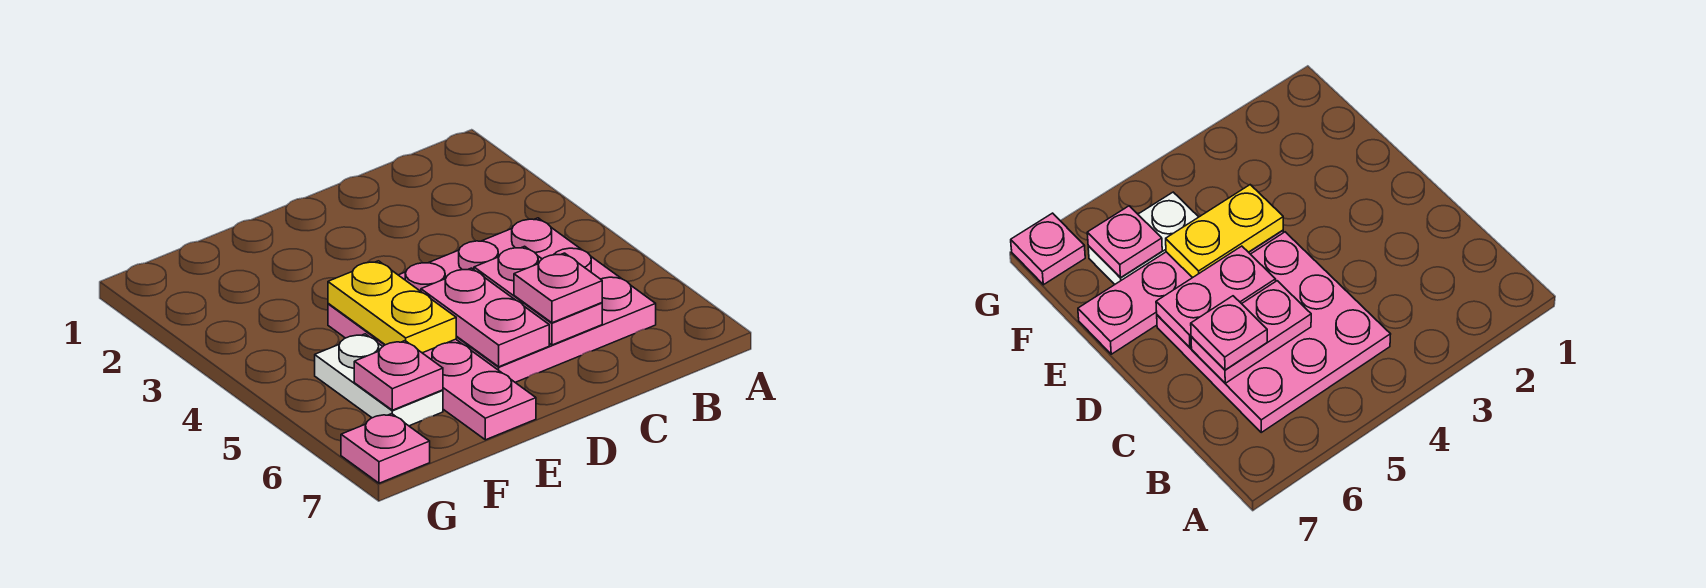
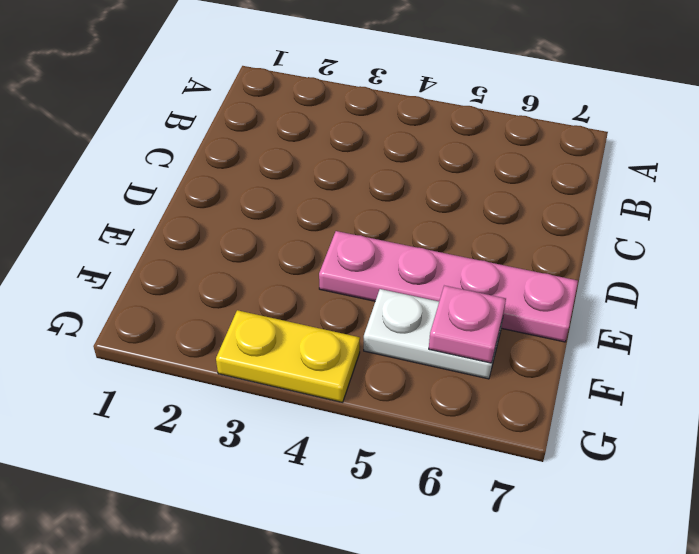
yellow 1x2 plate [216,310,360,402] -> yellow 1x2 plate moved to [328,261,456,353]
none -> pink 3x3 plate [399,218,656,383]
none -> pink 1x1 plate [341,414,430,483]

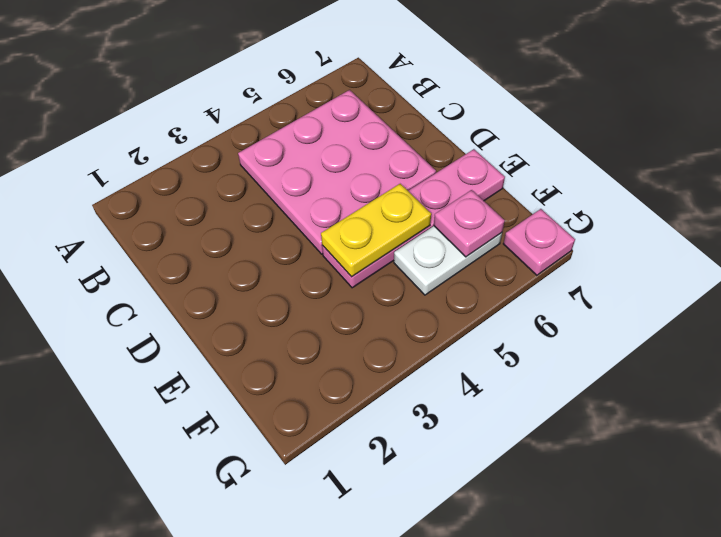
none -> pink 1x2 plate [474,246,602,345]
none -> pink 1x2 plate [421,268,549,367]

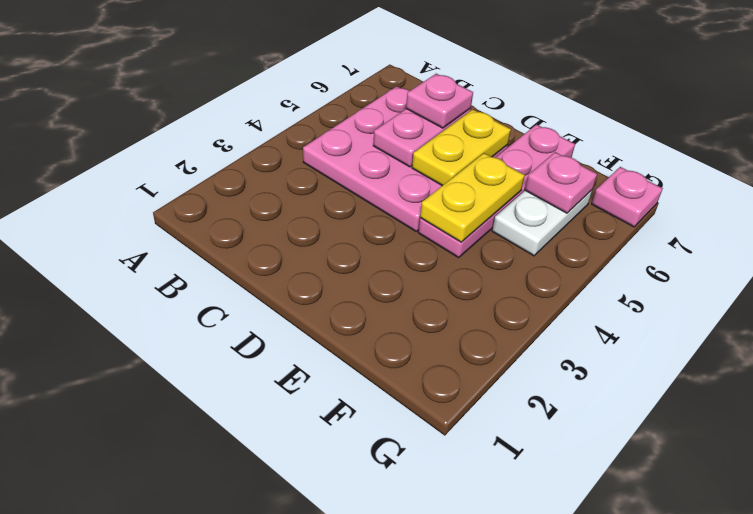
yellow 1x2 plate [412,109,511,186] -> pink 1x2 plate [421,268,549,367]

